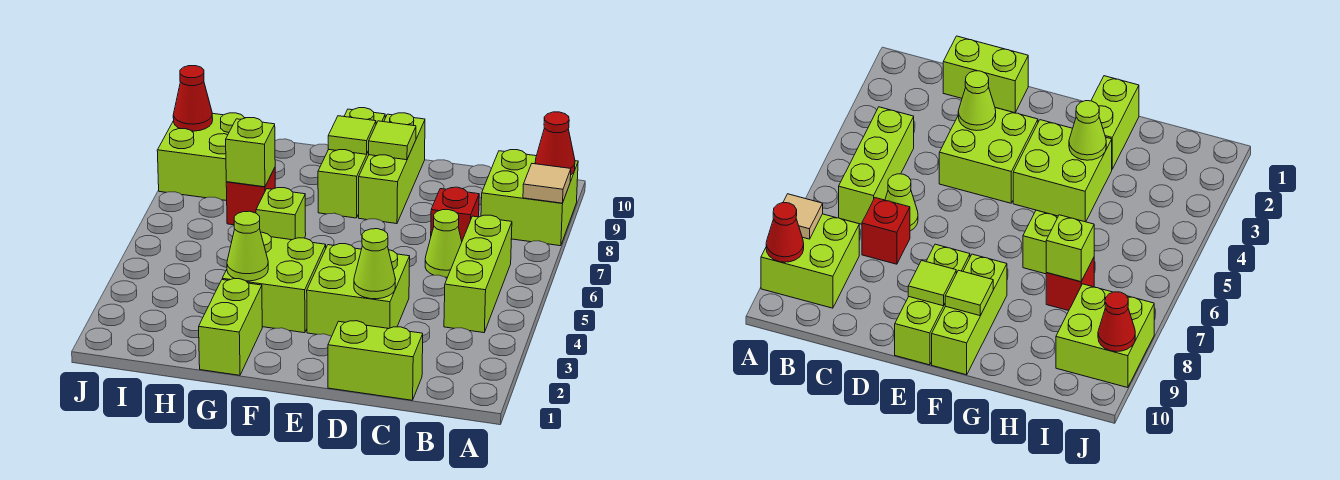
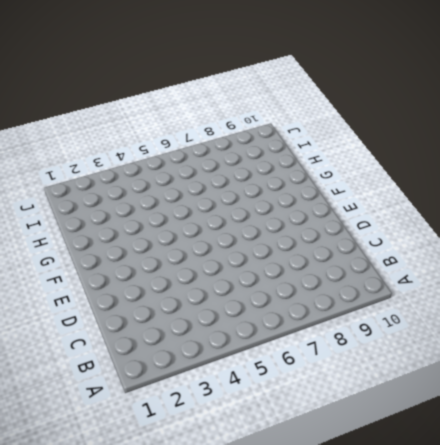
none -> lime 2x2 brick [481,150,578,246]
none -> lime 1x3 brick [444,215,512,333]
none -> lime 1x2 brick [328,321,423,400]

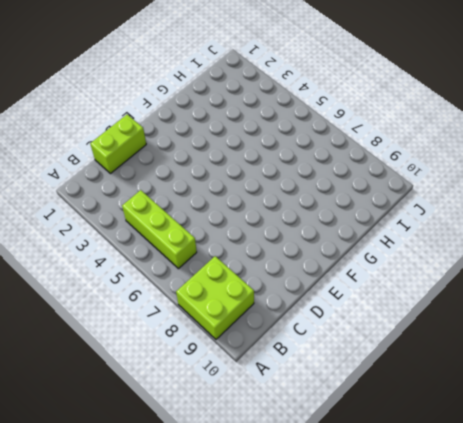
none -> lime 1x1 cone [425,210,462,277]
none -> red 1x1 brick [431,187,479,241]
none -> lime 2x2 brick [307,244,410,337]

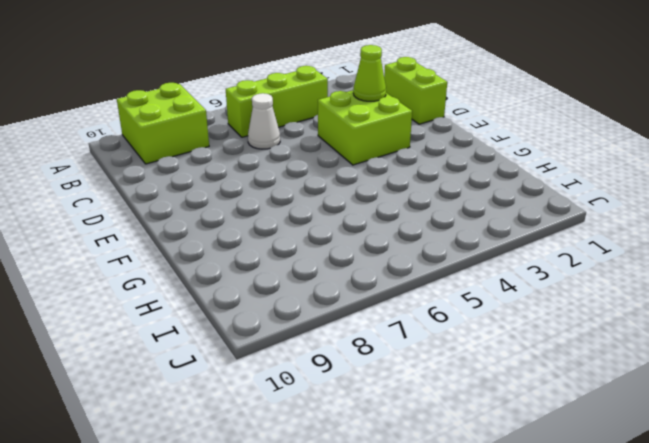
white 1x1 cone [248,93,280,149] -> lime 1x1 cone [425,210,462,277]
none -> red 1x1 brick [431,187,479,241]
none -> lime 1x3 brick [359,113,425,224]
none -> lime 2x2 brick [222,232,326,333]

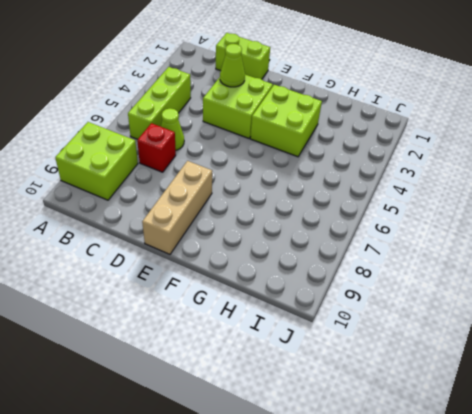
tan 1x3 brick [142,161,212,254] -> lime 1x3 brick [359,113,425,224]
none -> lime 1x3 brick [318,108,385,218]
none -> lime 1x2 brick [199,279,262,375]
none -> lime 1x1 brick [256,188,306,240]

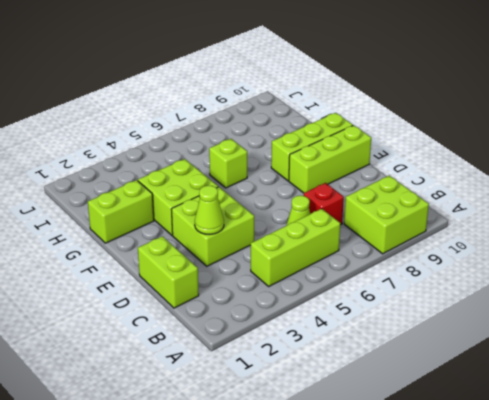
none -> red 1x1 brick [226,168,275,225]
none -> lime 2x2 brick [157,113,244,201]
none -> tan 1x1 tile [523,164,571,203]

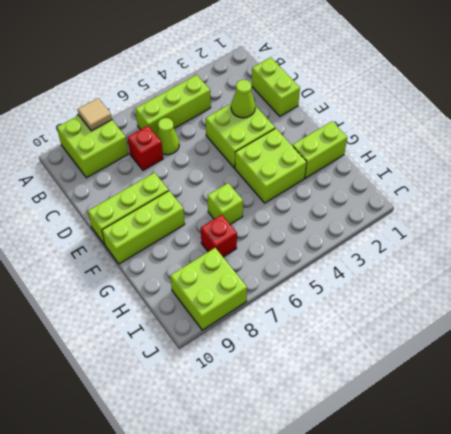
none -> red 1x1 cone [535,112,575,175]
none -> lime 1x1 tile [369,121,416,160]
none -> lime 1x1 tile [328,116,376,154]

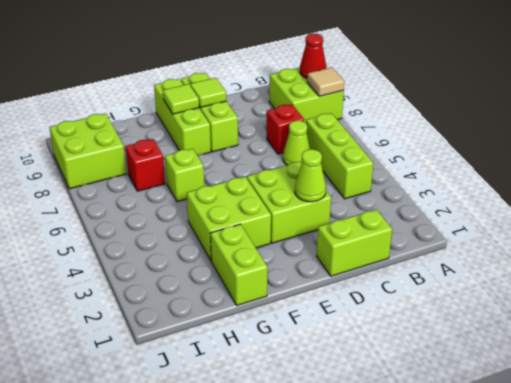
none -> lime 1x1 cone [227,211,268,281]
none -> lime 1x1 brick [226,118,275,187]
none -> red 1x1 cone [173,66,213,131]

